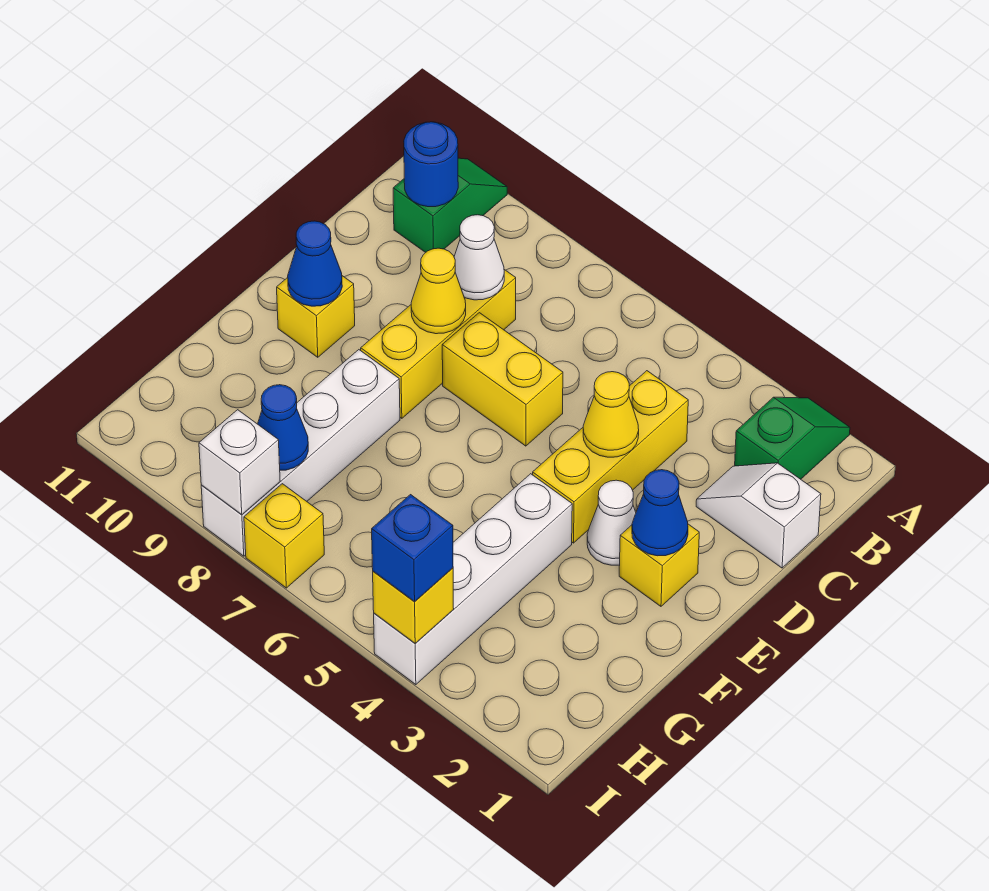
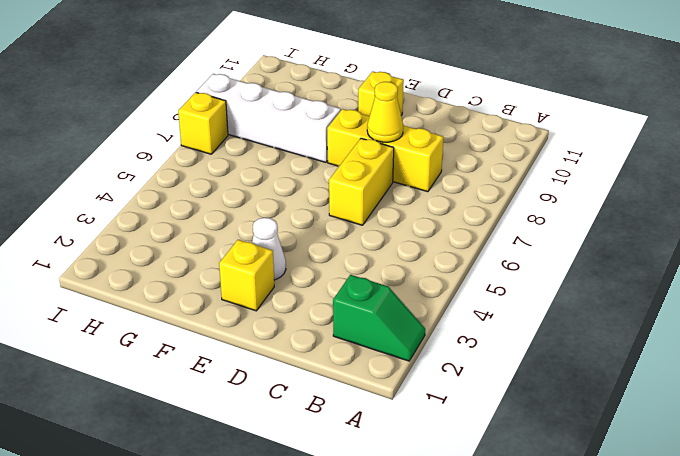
none -> green 1x2 slope [393,158,507,253]
none -> white 1x2 slope [696,463,821,568]
none -> yellow 1x3 brick [533,371,688,543]

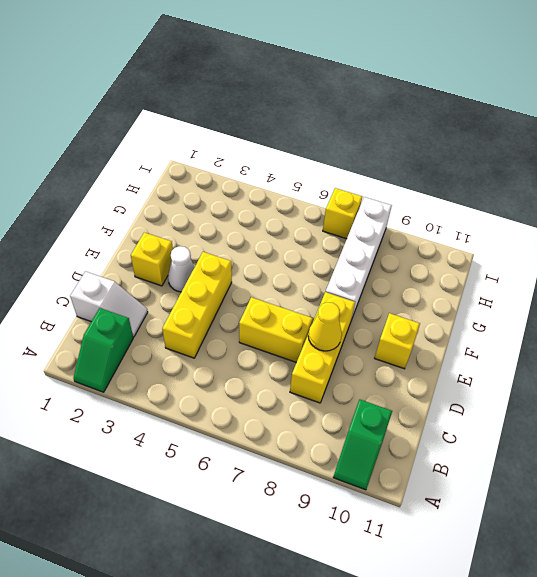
none -> white 1x4 brick [374,474,572,685]
none -> blue 1x1 round brick [404,122,458,207]
none -> white 1x1 cone [454,215,504,300]

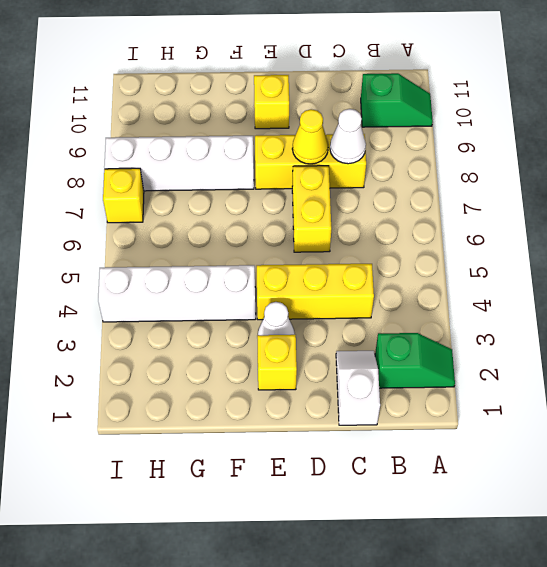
none -> blue 1x1 round brick [404,122,458,207]
none -> yellow 1x1 cone [583,372,639,457]
none -> blue 1x1 cone [632,470,688,556]

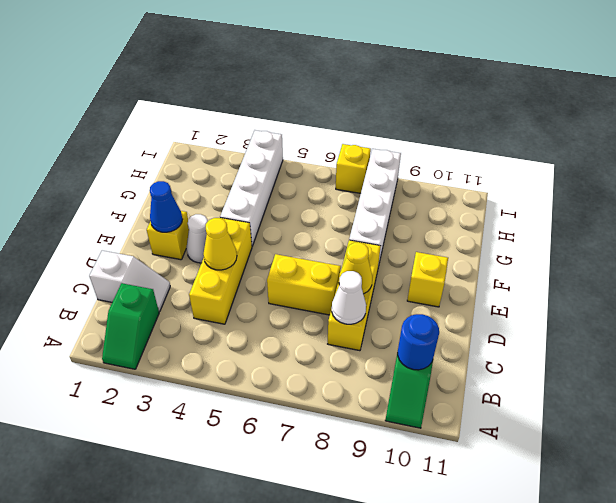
none -> blue 1x1 cone [288,221,342,306]
none -> blue 1x1 cone [258,385,308,470]
none -> yellow 1x1 brick [373,568,454,643]

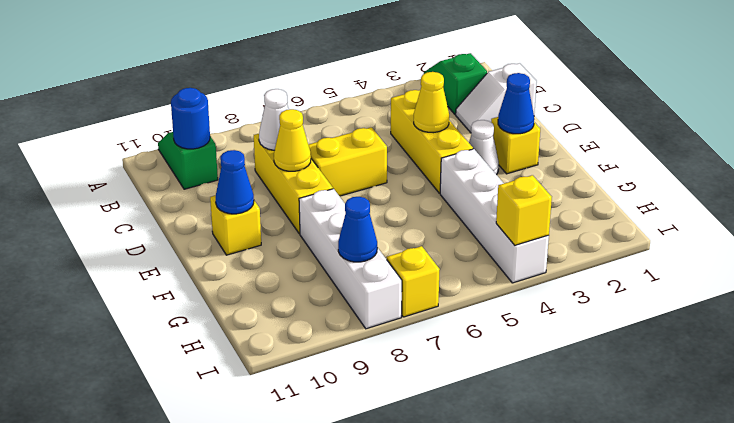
none -> white 1x1 brick [199,410,280,515]
none -> blue 1x1 brick [372,495,453,602]

